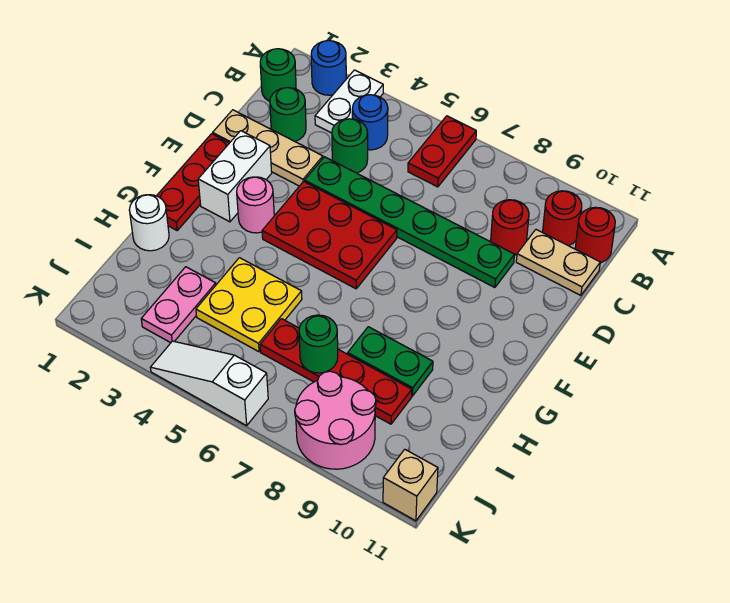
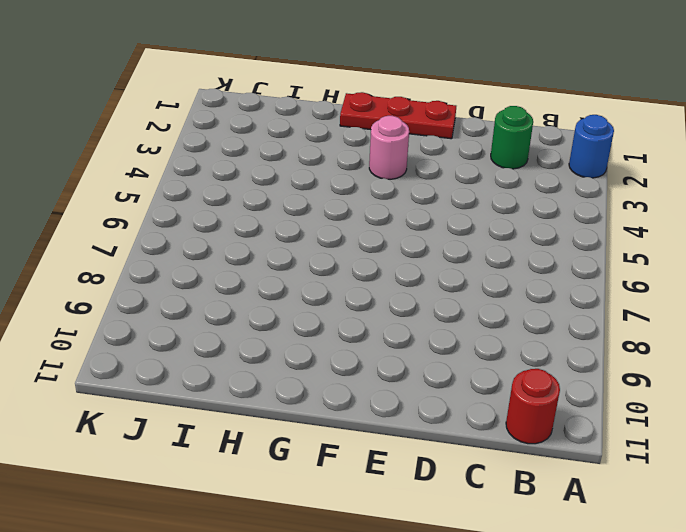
none -> white 1x2 plate [315,70,383,133]
none -> red 1x2 plate [408,116,476,187]
none -> green 1x1 round brick [260,49,296,101]

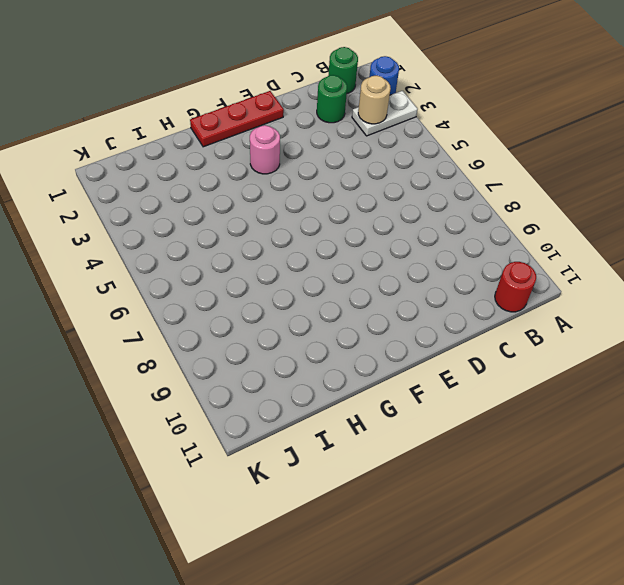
tan 1x1 round brick [358,75,391,124] -> none
none -> red 1x2 plate [408,116,476,187]
none -> blue 1x1 round brick [352,95,388,150]
none -> red 1x1 round brick [543,191,582,246]

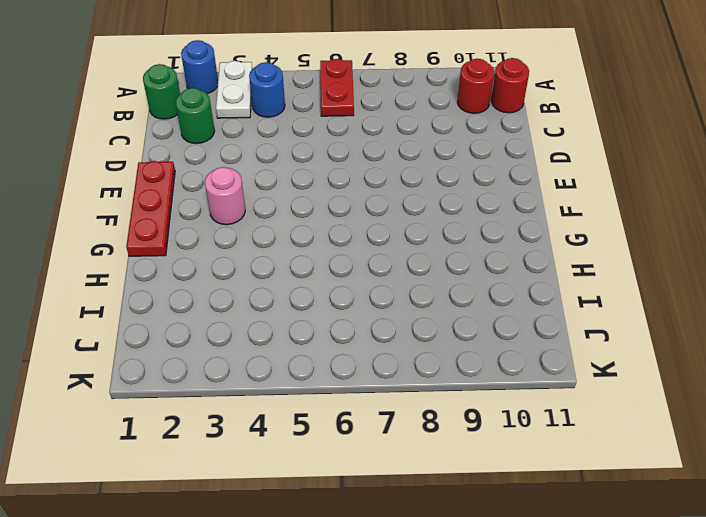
none -> green 1x1 round brick [332,119,368,173]
none -> red 1x1 round brick [491,200,529,255]
none -> tan 1x2 plate [516,230,600,295]

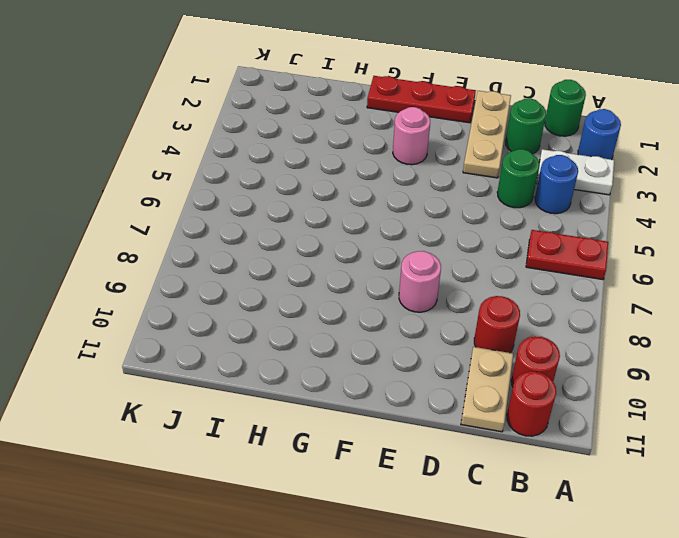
pink 1x1 round brick [399,251,441,312] -> none
none -> green 1x6 plate [305,157,515,288]
none -> white 1x2 brick [198,131,272,222]
none -> red 2x3 plate [262,181,397,289]

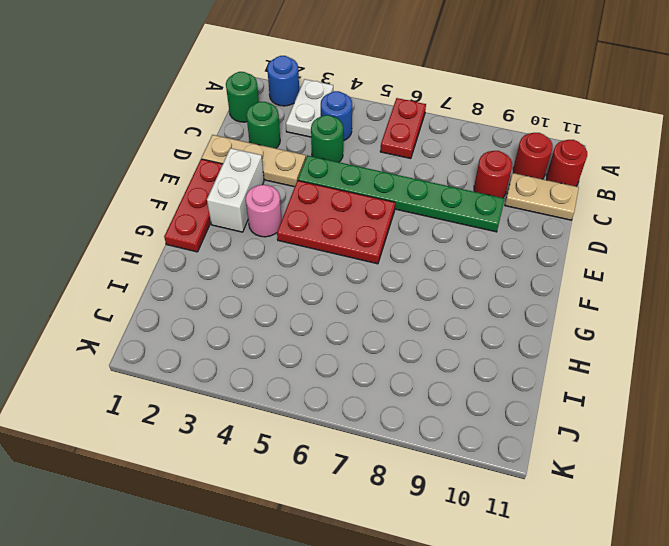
none -> white 1x1 round brick [129,195,169,251]
none -> yellow 2x2 plate [196,258,302,352]
none -> green 1x2 plate [348,327,433,396]

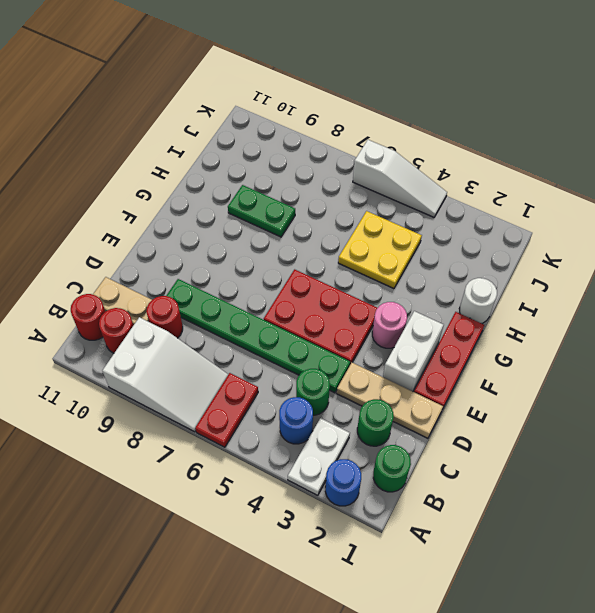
white 2x3 slope [102,317,228,432] -> none
none -> pink 1x2 plate [141,267,216,343]
none -> red 1x4 plate [260,319,412,424]
none -> pink 2x2 round brick [295,371,376,469]

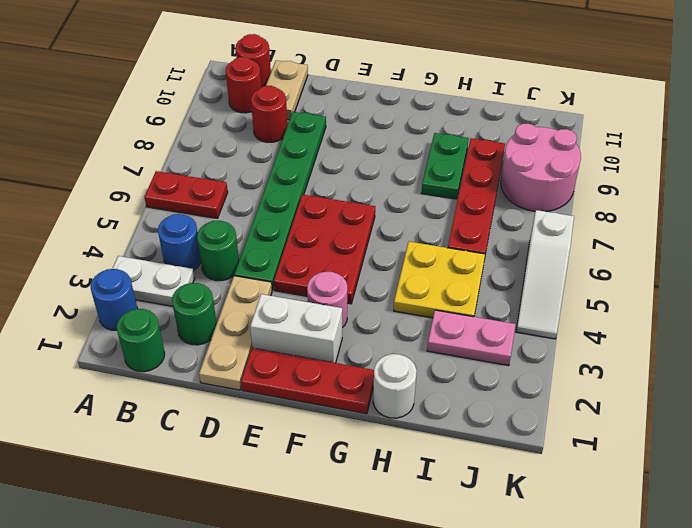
none -> tan 1x1 brick [383,449,438,521]
none -> green 1x1 round brick [299,315,338,373]

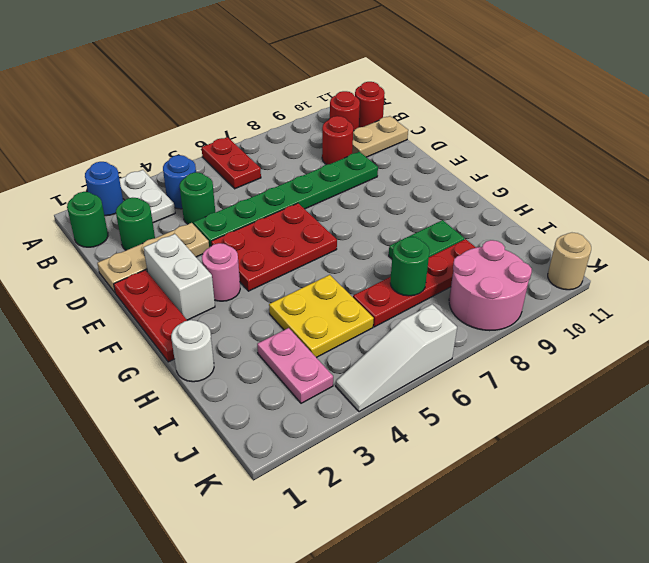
tan 1x1 round brick [548,233,591,290] -> tan 1x1 brick [383,449,438,521]

